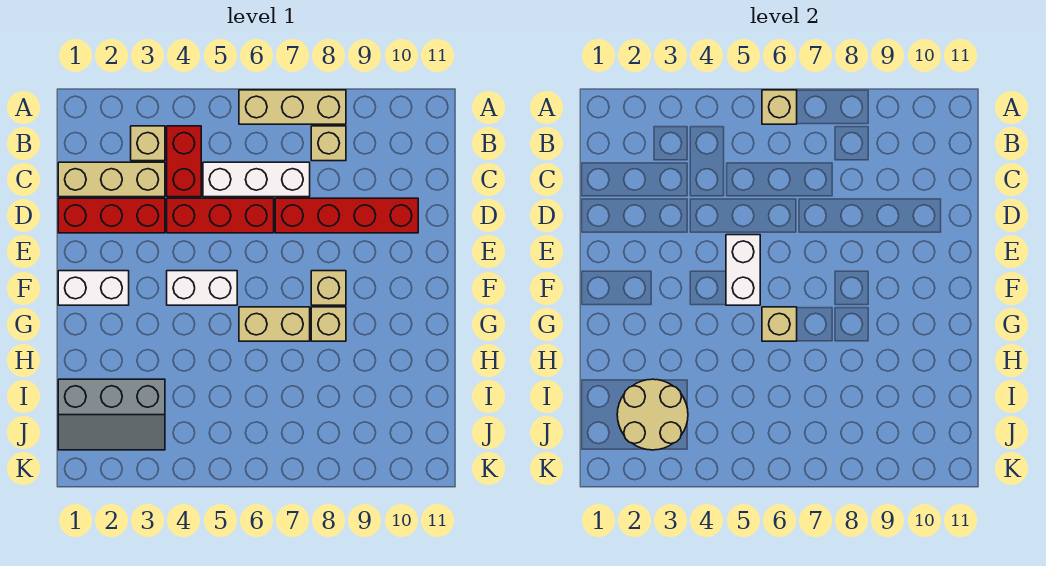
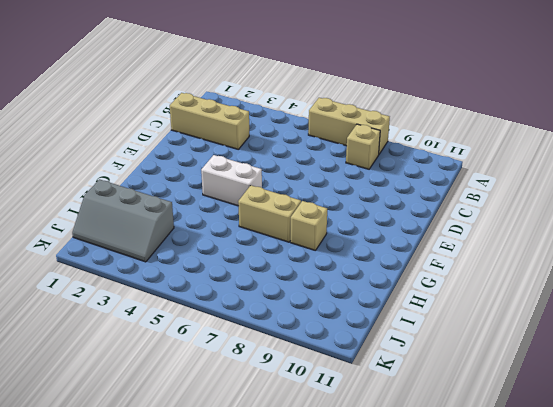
none -> tan 1x1 brick [131,126,165,161]
none -> red 1x2 brick [167,126,201,197]
none -> white 1x3 brick [203,162,310,197]

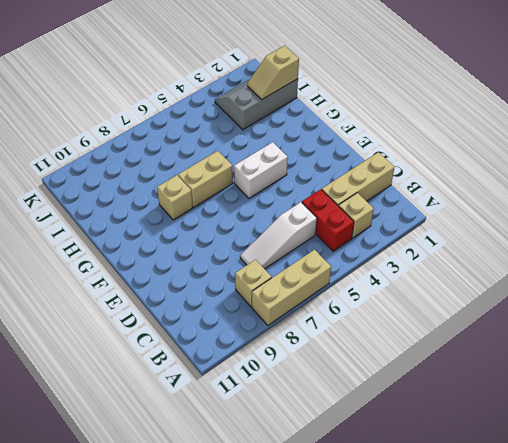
white 1x3 slope [240,202,317,269] -> white 1x3 brick [203,162,310,197]
tan 1x2 slope [248,46,299,99] -> tan 2x2 round brick [617,379,688,450]
none -> red 1x3 brick [58,198,165,233]
none -> red 1x3 brick [167,198,274,233]
none -> red 1x4 brick [275,198,418,233]

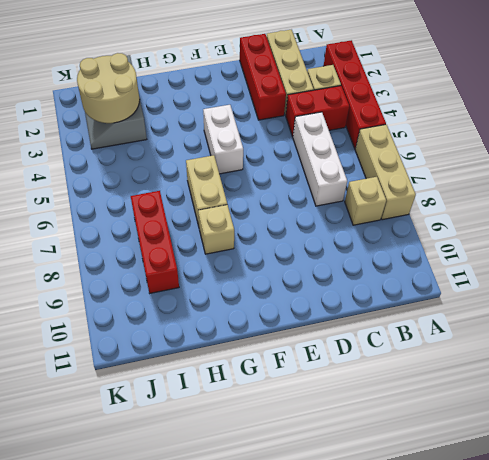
red 1x4 brick [324,40,386,149] -> red 1x4 brick moved to [275,198,418,233]
red 1x3 brick [131,191,179,293] -> red 1x3 brick moved to [167,198,274,233]
none -> white 1x2 brick [58,271,129,305]
none -> tan 1x1 brick [311,271,346,305]
none -> tan 1x1 brick [762,90,797,124]

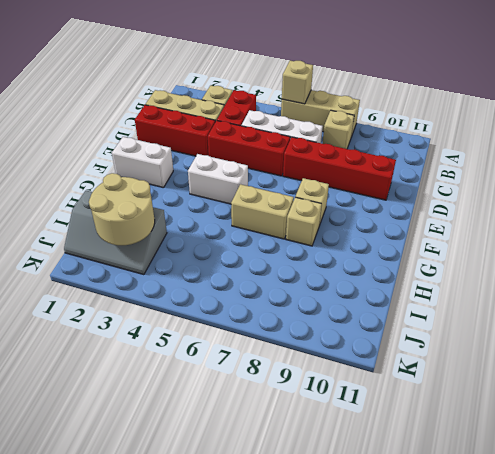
none -> white 1x2 brick [726,235,760,305]
none -> tan 1x1 brick [762,307,797,341]

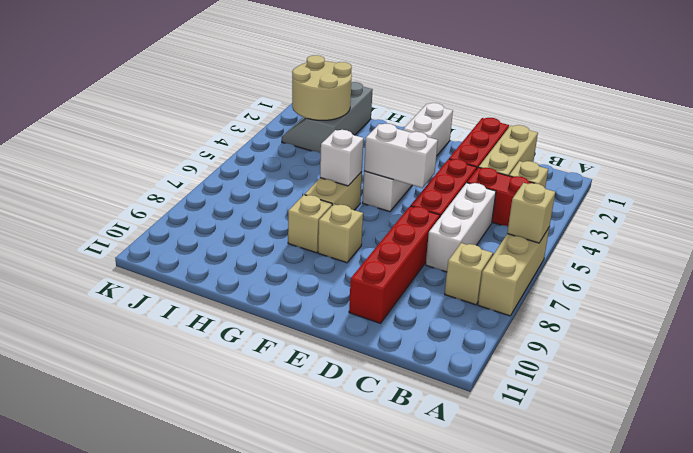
white 1x1 brick [320,130,364,186] -> tan 1x1 brick [762,307,797,341]

